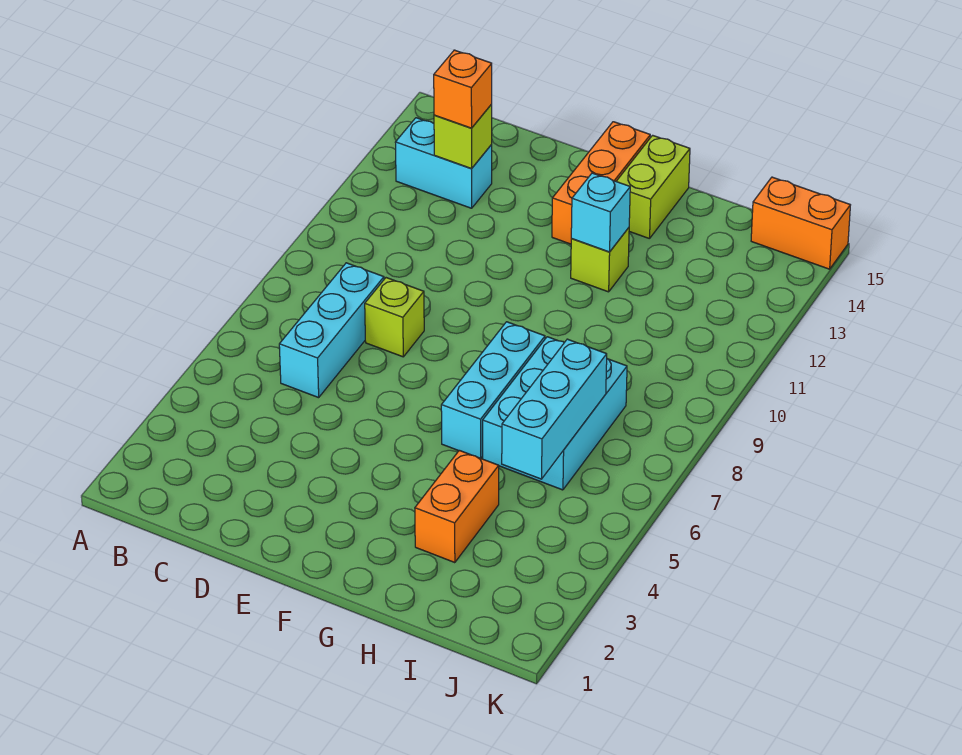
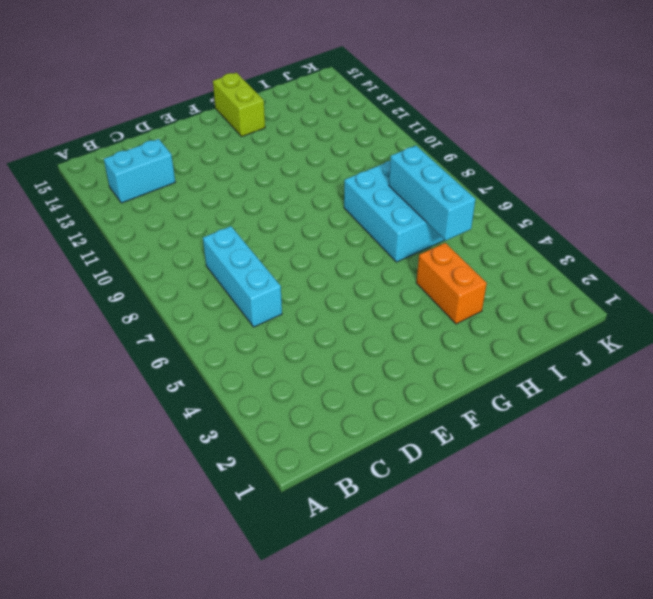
none -> lime 1x1 brick [365,278,424,357]
none -> orange 1x3 brick [552,122,650,244]
none -> cyan 1x3 brick [441,322,545,458]

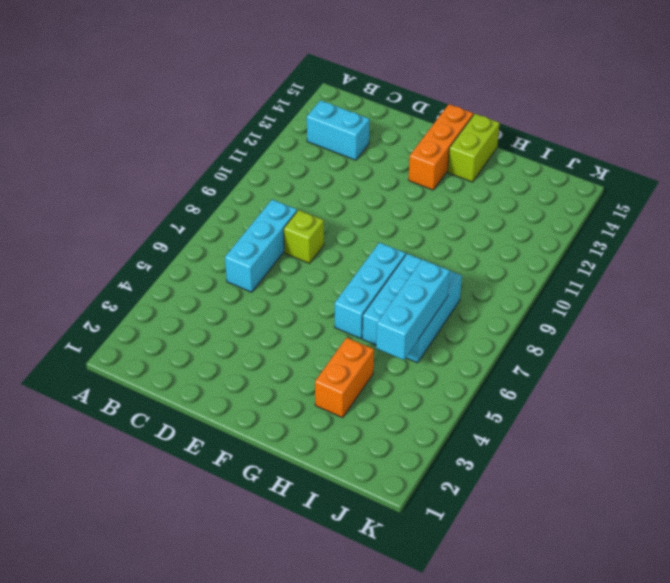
none -> lime 1x1 brick [571,228,629,292]
none -> orange 1x2 brick [751,177,850,269]
none -> lime 1x1 brick [434,104,492,169]

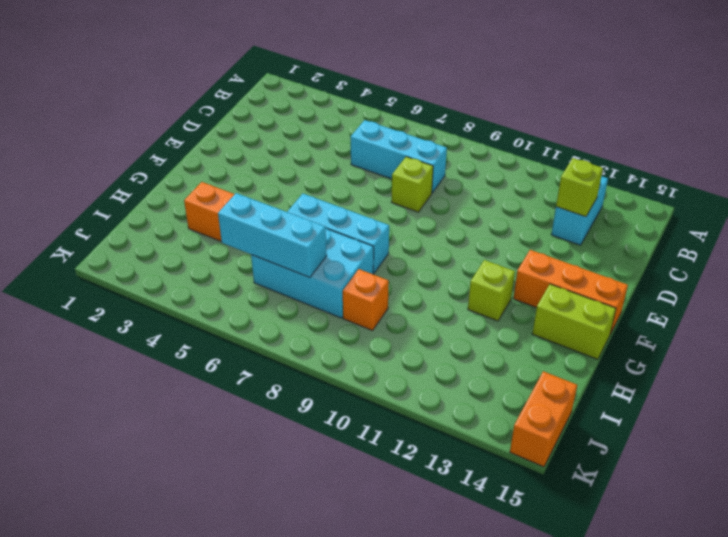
orange 1x1 brick [343,269,389,330] -> orange 1x1 brick moved to [434,50,492,128]
none -> cyan 1x1 brick [571,173,630,252]

